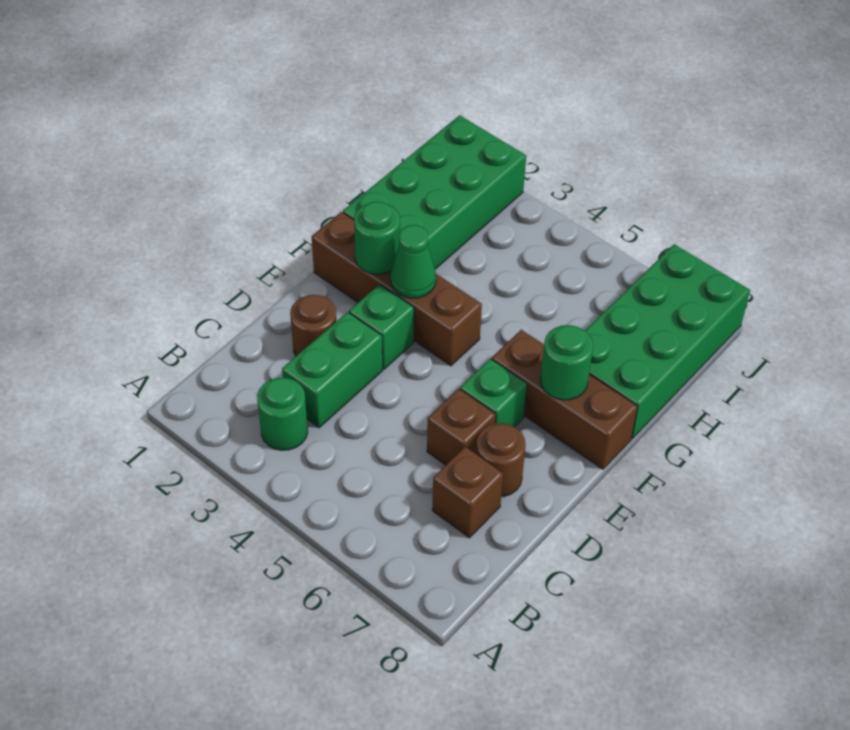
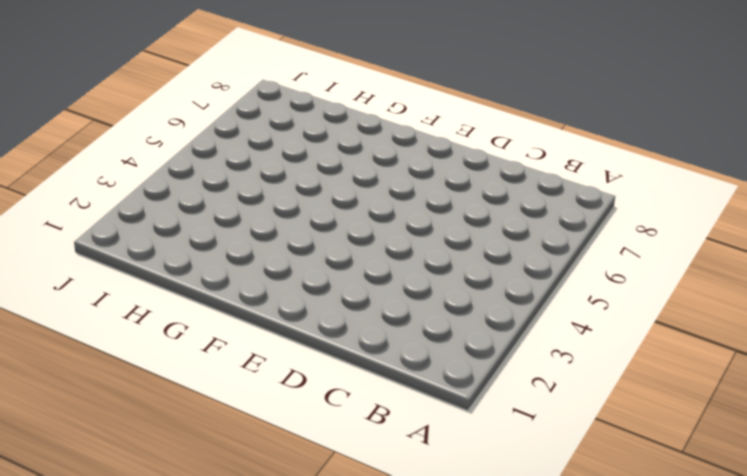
none -> green 1x1 round brick [257,378,308,450]
none -> green 1x2 brick [282,312,383,428]
none -> brown 1x1 brick [432,447,503,538]

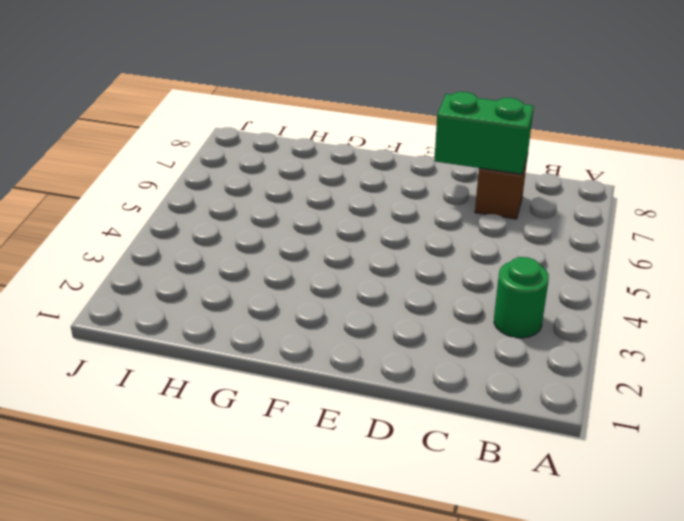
green 1x2 brick [434,92,534,174] -> green 1x2 brick moved to [282,312,383,428]
none -> brown 1x1 round brick [290,295,336,356]
none -> brown 1x1 brick [427,389,496,465]
none -> brown 1x1 round brick [476,423,526,497]

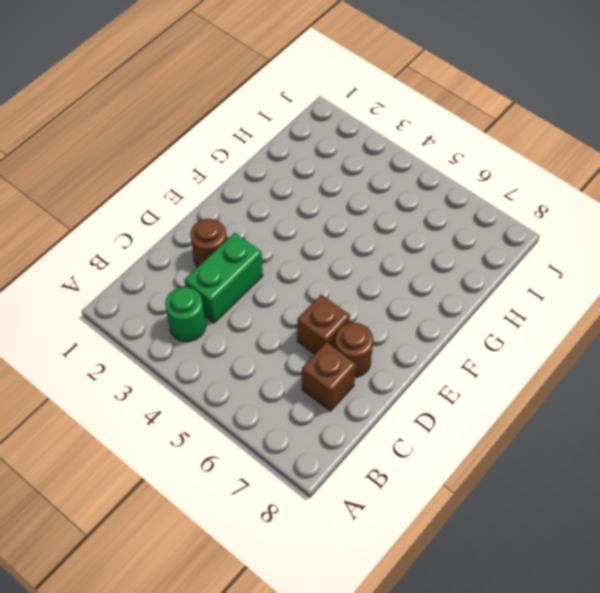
none -> green 1x1 brick [349,284,414,369]
none -> green 1x1 brick [460,359,527,427]
none -> brown 1x4 brick [312,212,482,366]

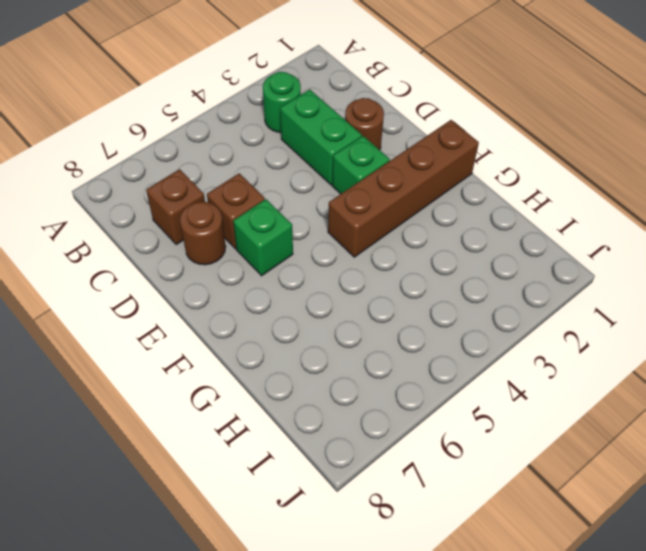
none -> brown 1x3 brick [492,330,638,469]
none -> green 2x4 brick [343,115,526,269]
none -> green 2x4 brick [585,244,750,439]

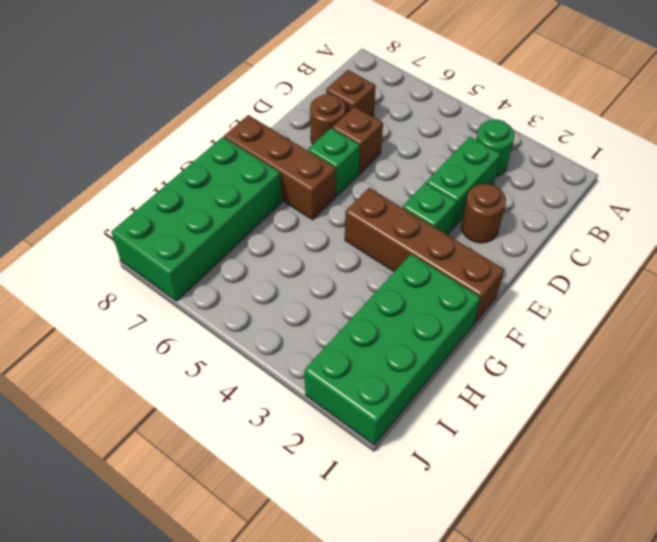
none -> green 1x1 round brick [354,202,400,274]
none -> green 1x1 cone [391,225,436,298]
none -> green 1x1 round brick [540,325,593,400]

